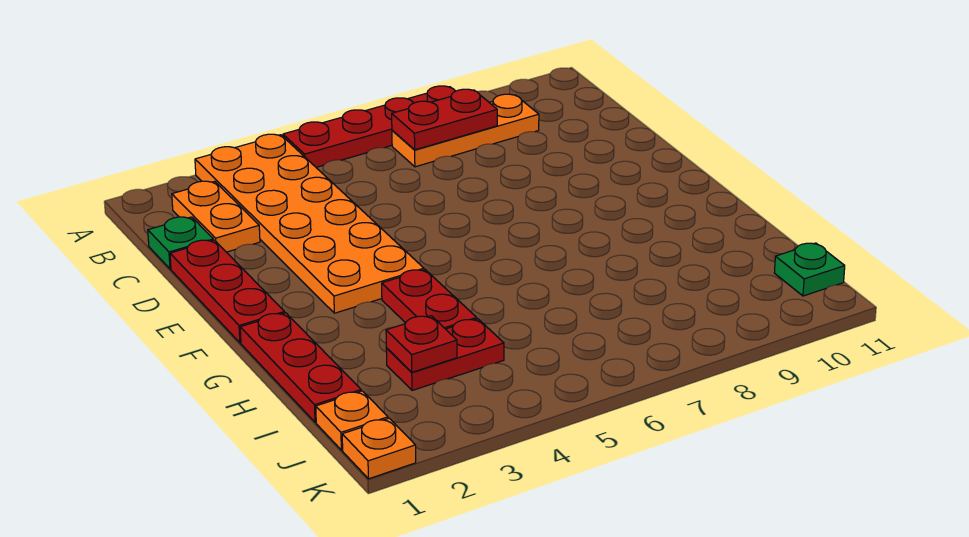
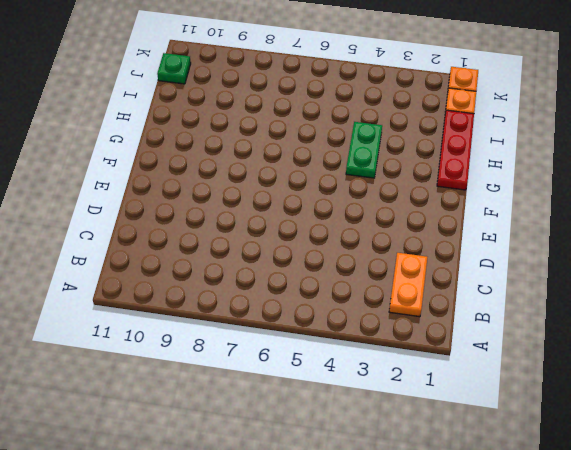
green 1x2 plate [346,122,382,178] -> red 1x2 plate [382,270,477,329]
none -> orange 2x6 plate [195,134,424,313]
none -> red 1x4 plate [283,86,455,167]
none -> orange 1x3 plate [392,94,539,167]

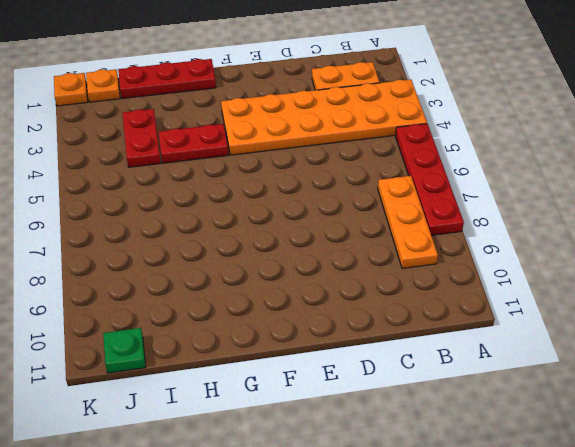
none -> green 1x1 plate [148,217,213,269]
none -> red 1x3 plate [170,240,285,343]
none -> red 1x2 plate [392,89,497,150]

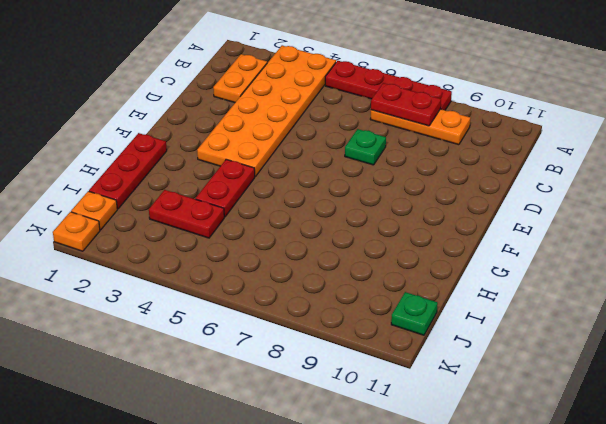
green 1x1 plate [345,129,386,165] -> green 1x1 plate moved to [148,217,213,269]
none -> red 1x3 plate [170,240,285,343]
none -> red 1x1 plate [386,316,457,372]

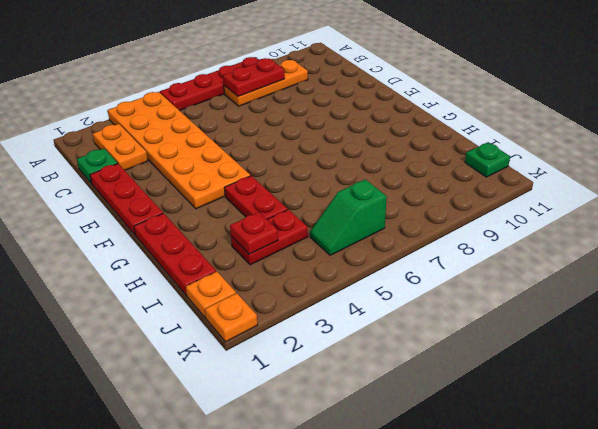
green 1x2 slope [310,179,387,255] -> none

